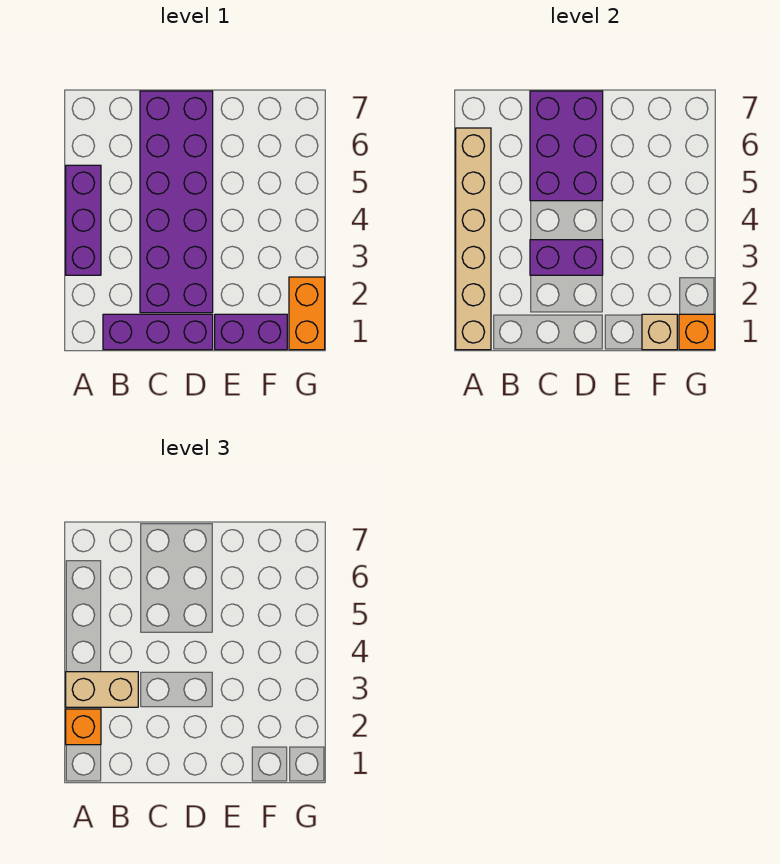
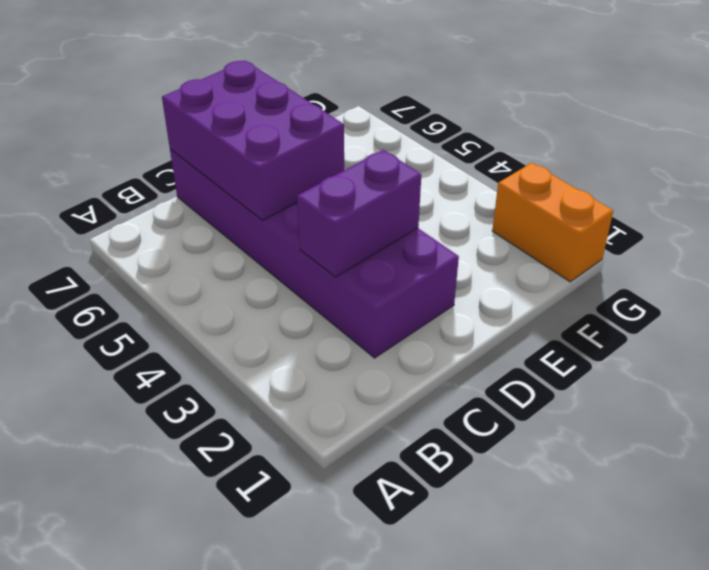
none -> purple 1x3 brick [66,165,101,275]
none -> purple 1x3 brick [103,314,213,350]
none -> purple 1x2 brick [215,314,287,350]

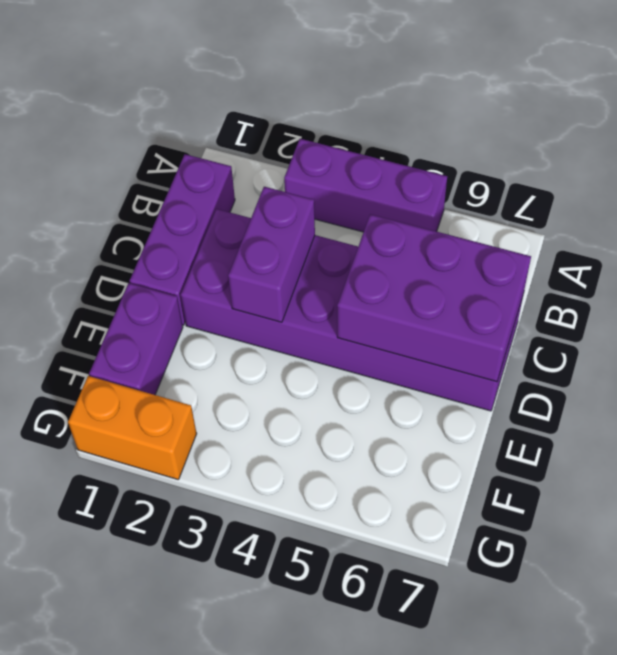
none -> tan 1x6 brick [456,128,491,350]
none -> tan 1x1 brick [642,314,677,350]
none -> orange 1x1 brick [679,314,715,350]

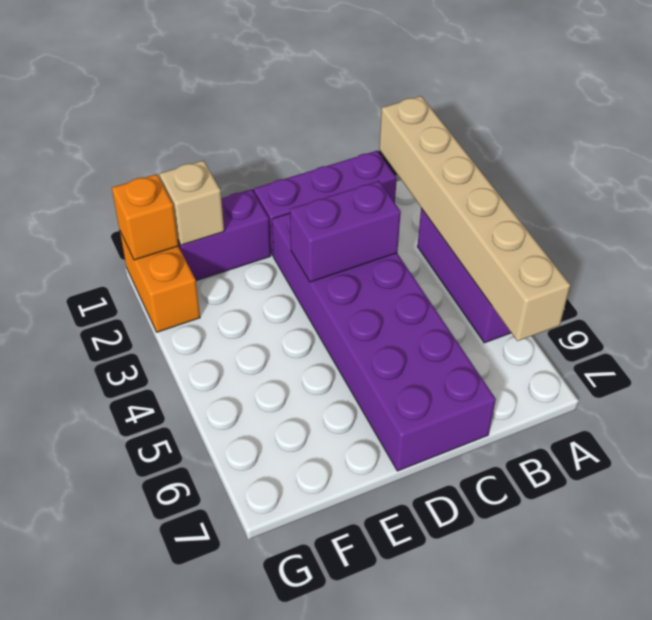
none -> purple 2x3 brick [530,91,603,201]
none -> orange 1x1 brick [66,709,101,745]
none -> tan 1x2 brick [66,672,138,707]

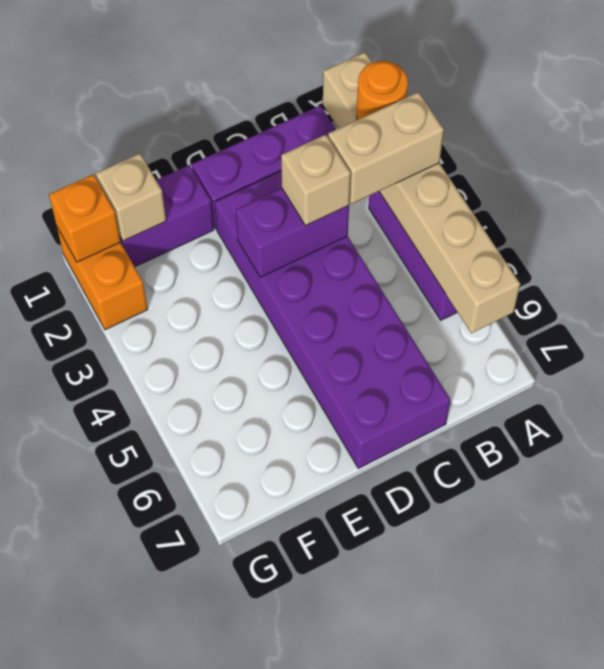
orange 1x1 round brick [357,61,408,120] -> orange 1x1 brick [66,709,101,745]
tan 1x1 brick [281,135,351,226] -> none
none -> purple 2x3 brick [530,91,603,201]

